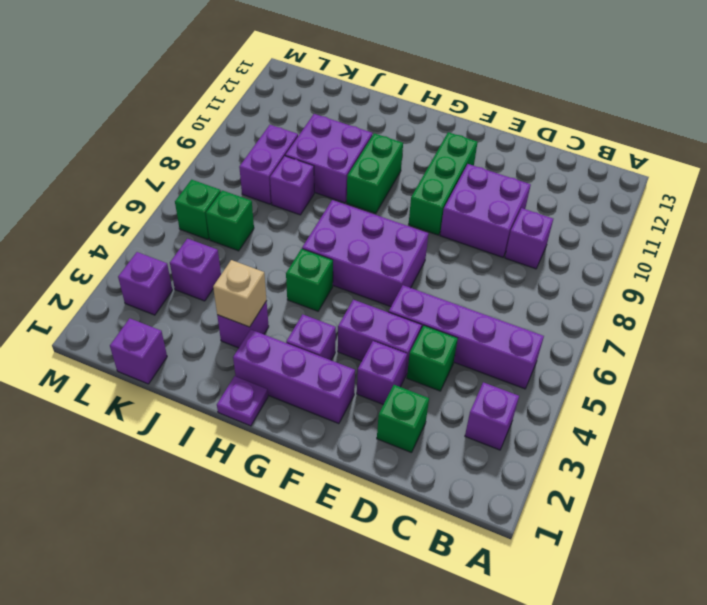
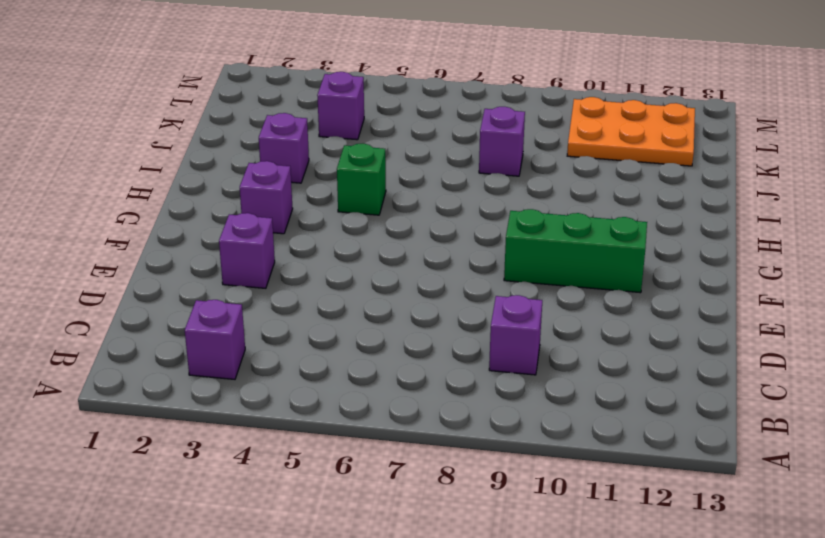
orange 2x3 plate [567,97,695,166] -> none
none -> purple 1x4 brick [389,285,544,389]
none -> green 1x1 brick [377,385,429,453]
none -> green 1x1 brick [407,326,458,391]

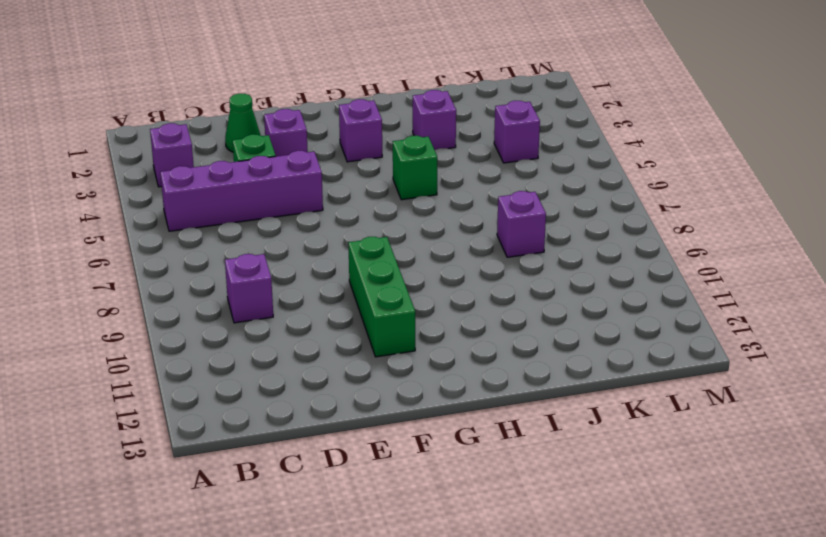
green 1x1 cone [225,94,260,152] -> green 1x1 brick [377,385,429,453]
none -> purple 2x2 brick [440,164,531,257]
none -> purple 1x2 brick [338,300,422,377]
none -> purple 1x3 brick [233,330,355,424]

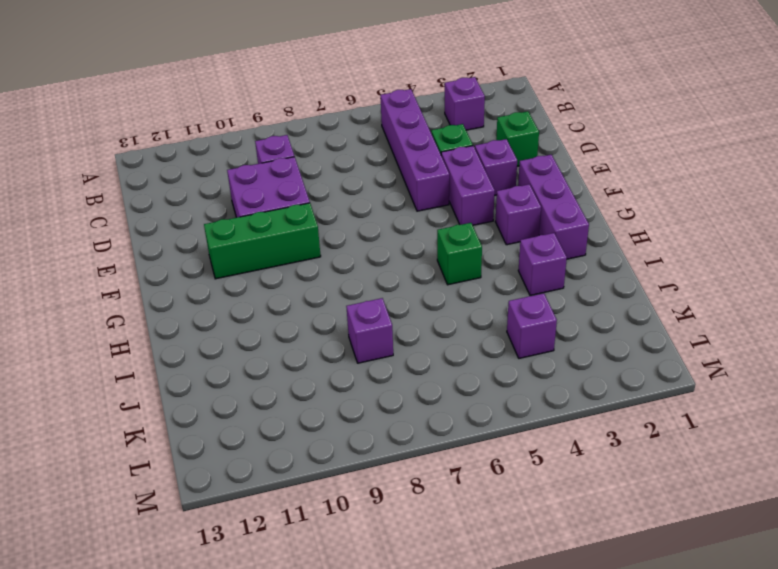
none -> purple 2x3 brick [302,200,428,307]
none -> purple 1x1 plate [217,376,268,426]
none -> green 1x2 brick [347,133,403,214]

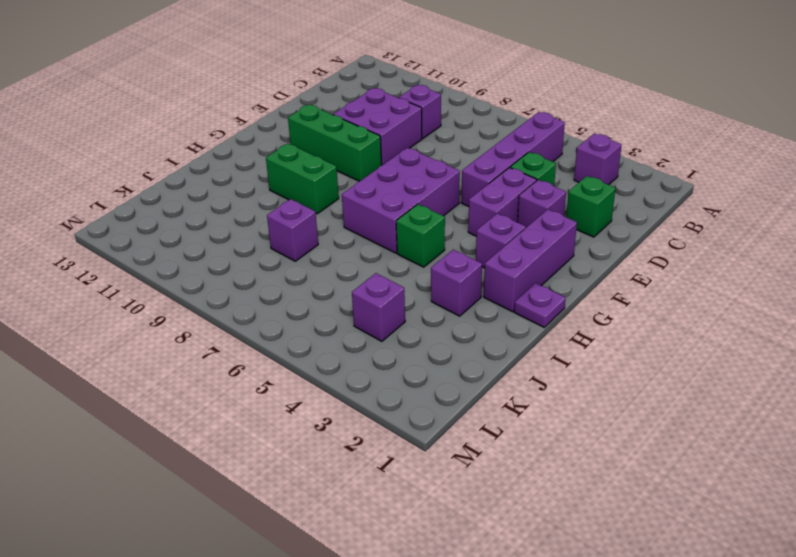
none -> purple 2x2 brick [285,114,372,203]
none -> purple 1x1 brick [110,318,167,384]
none -> green 1x1 brick [206,190,254,251]

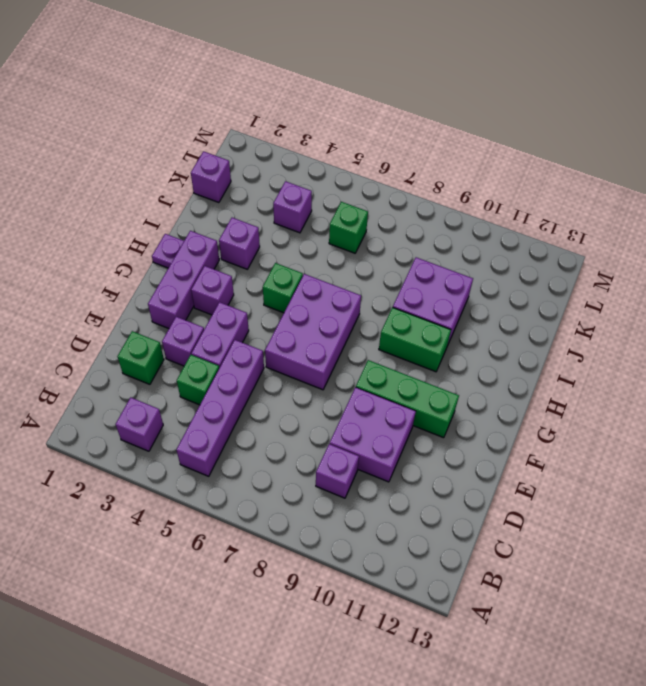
none -> purple 1x1 brick [270,156,314,215]
none -> purple 1x2 brick [239,125,298,204]
none -> purple 1x1 brick [118,252,172,315]

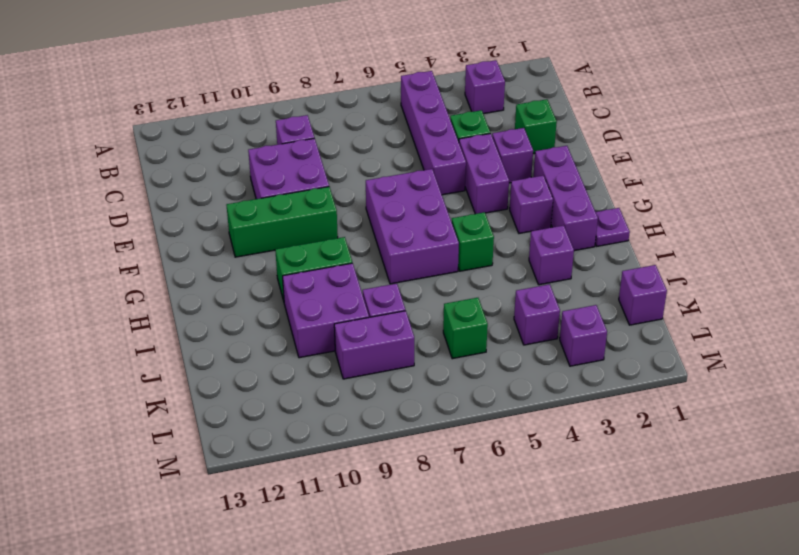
none -> green 1x1 brick [175,180,221,240]
none -> tan 1x1 brick [213,260,267,327]

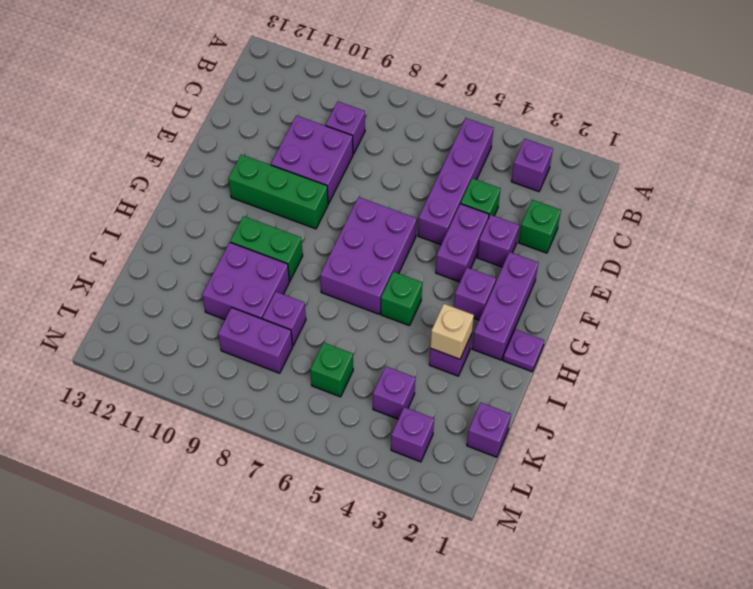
none -> green 1x1 brick [175,180,221,240]

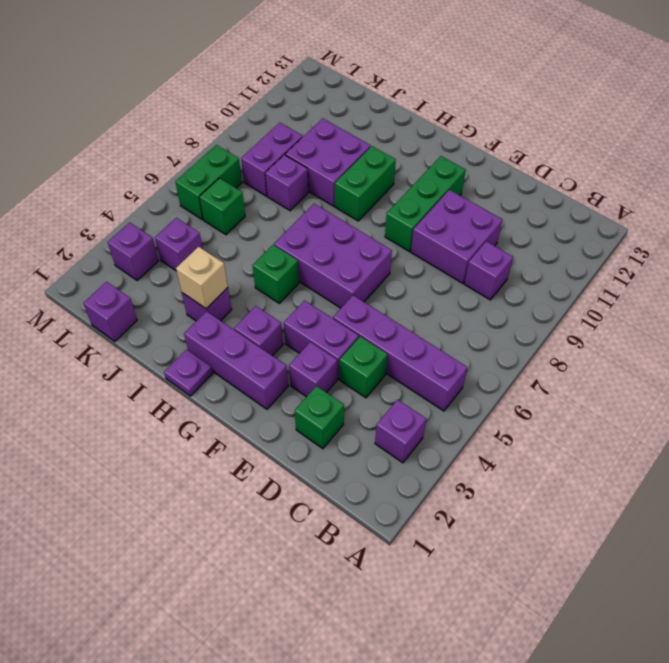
green 1x2 brick [175,145,242,220] -> green 1x1 brick [175,180,221,240]

